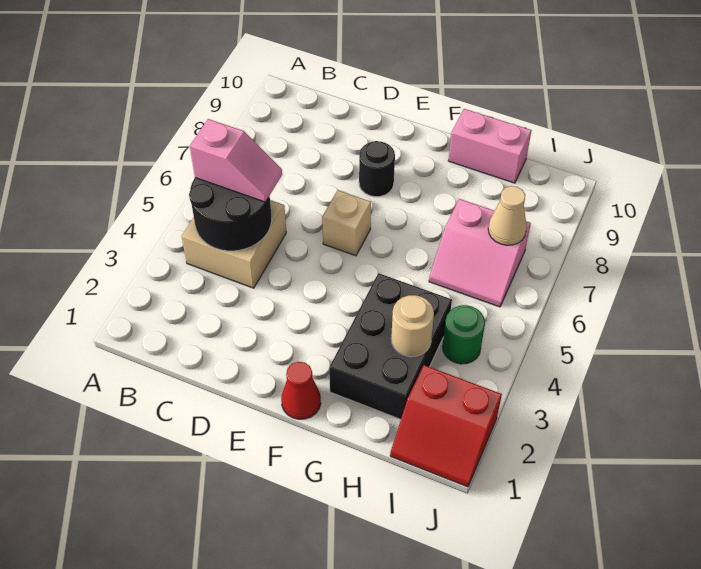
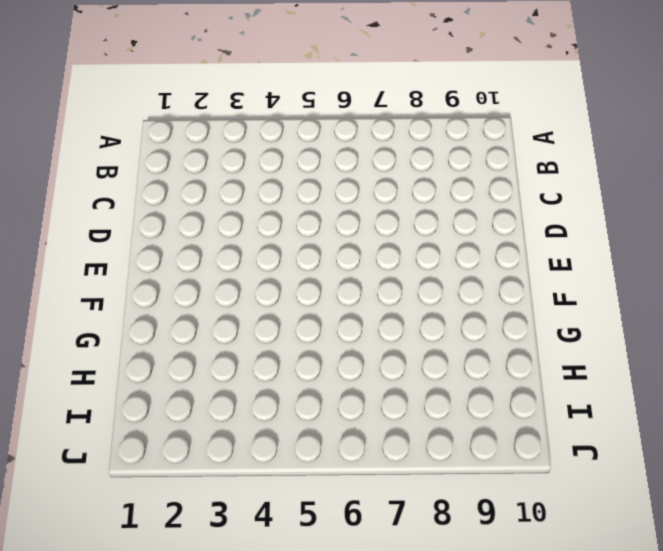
none -> tan 2x2 brick [182,200,286,288]
none -> tan 1x1 brick [322,190,371,256]
none -> black 1x1 round brick [359,141,395,197]

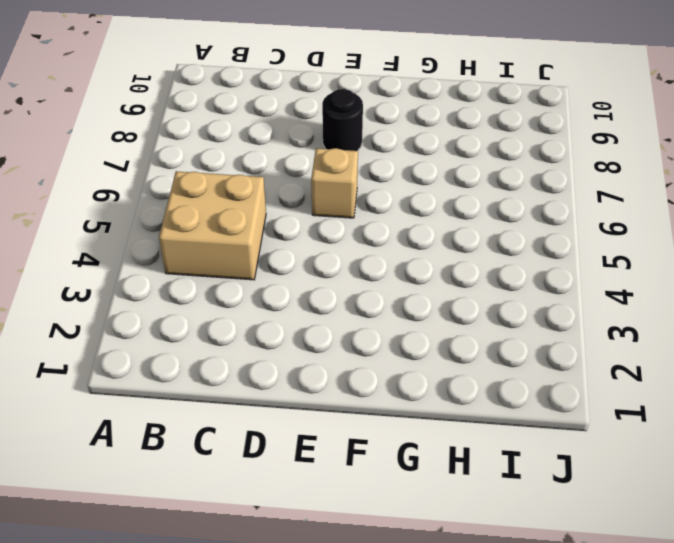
none -> red 1x1 cone [281,362,321,419]
none -> black 2x3 brick [329,273,452,419]
none -> pink 1x2 brick [448,109,532,183]

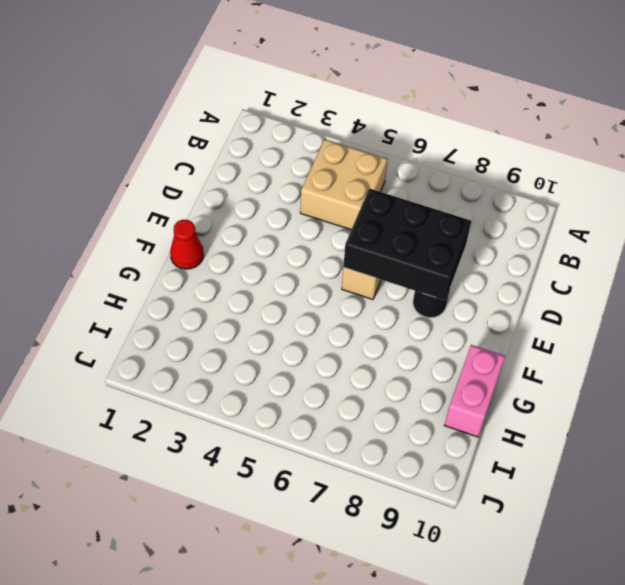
black 2x3 brick [343,188,471,300] -> black 2x3 brick moved to [329,273,452,419]
none -> pink 2x2 slope [429,199,531,307]
none -> red 2x2 slope [390,365,502,487]
none -> green 1x1 round brick [443,305,485,364]

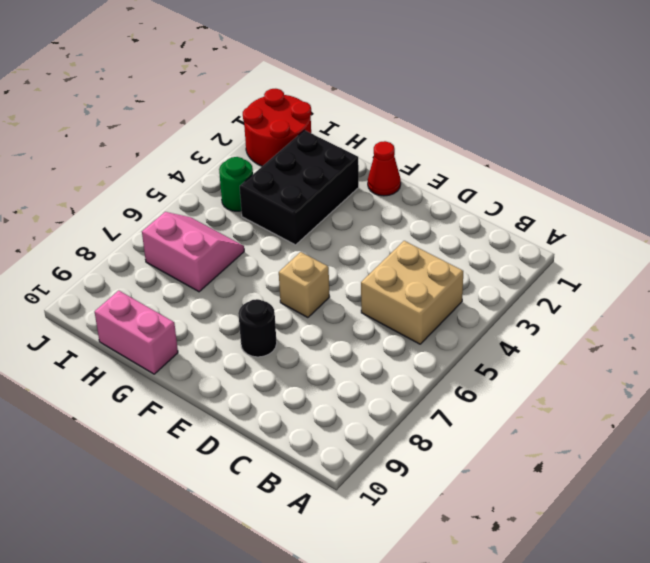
red 2x2 round brick [243,89,311,166] -> red 2x2 slope [390,365,502,487]
none -> black 2x2 round brick [189,178,272,251]
none -> tan 1x1 round brick [391,295,434,357]
none -> tan 1x1 cone [488,186,527,245]

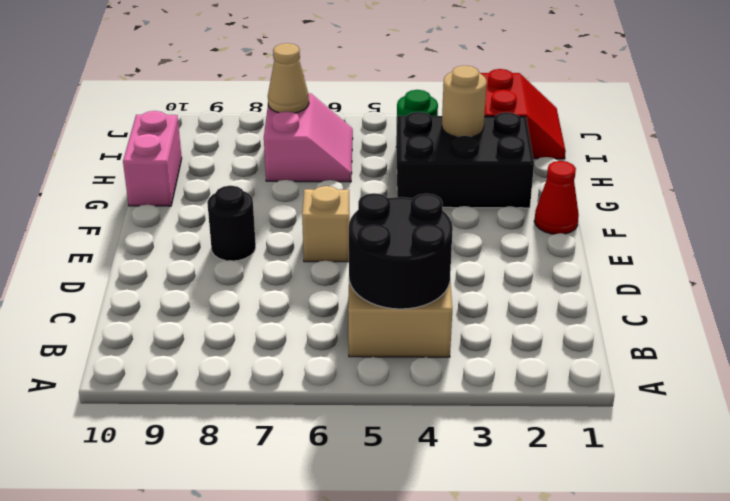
none -> pink 1x2 slope [190,119,282,202]

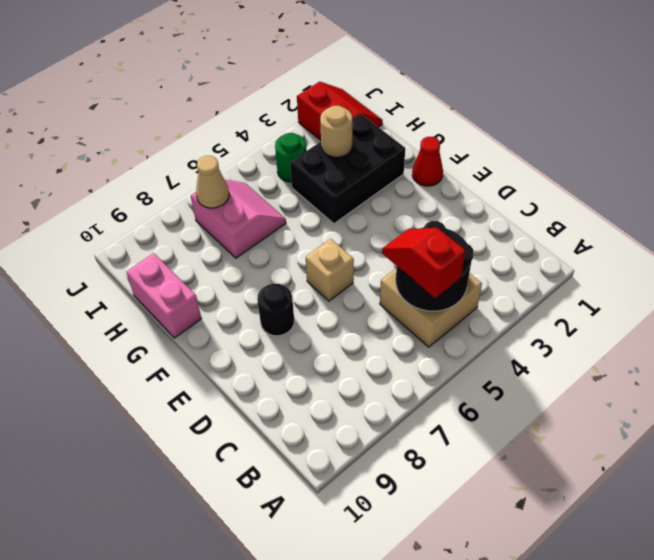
red 1x2 slope [382,228,465,298] -> pink 1x2 slope [190,119,282,202]

